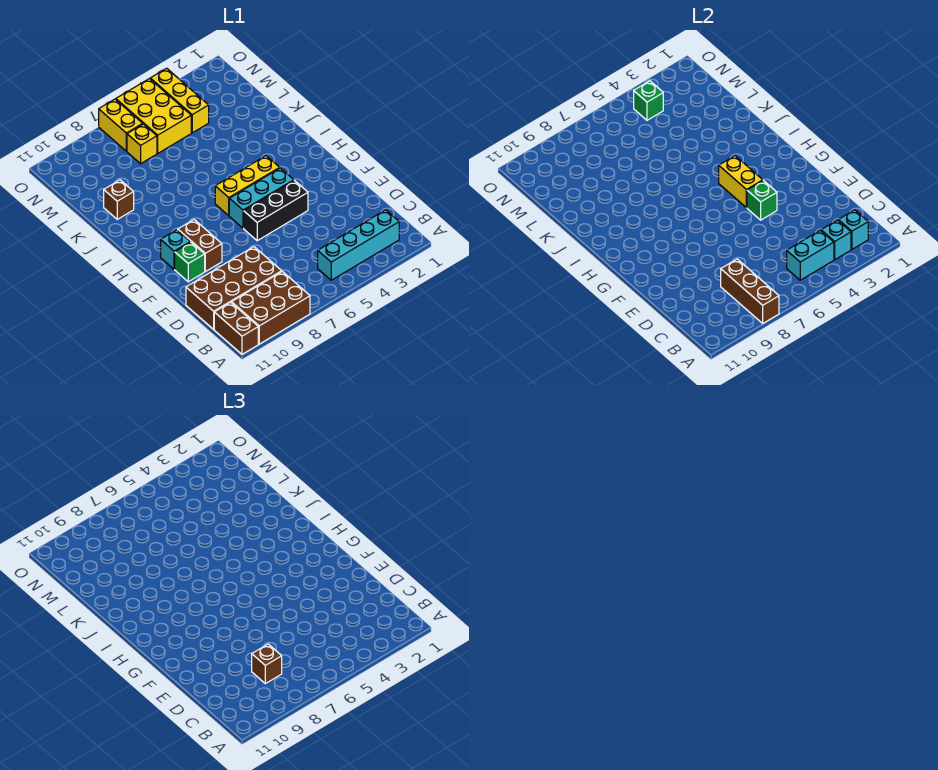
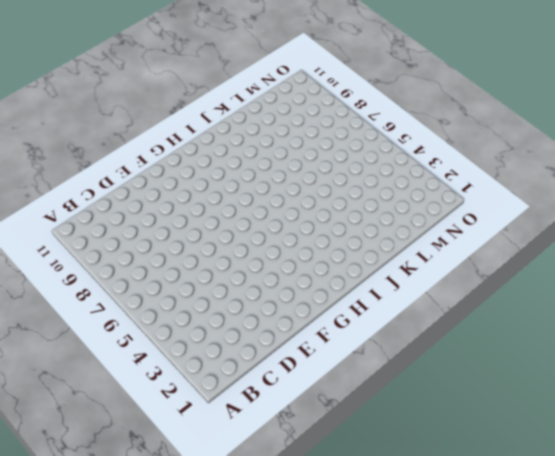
none -> brown 2x3 brick [232,272,310,344]
none -> brown 1x2 brick [214,302,258,354]
none -> cyan 1x4 brick [318,210,399,280]

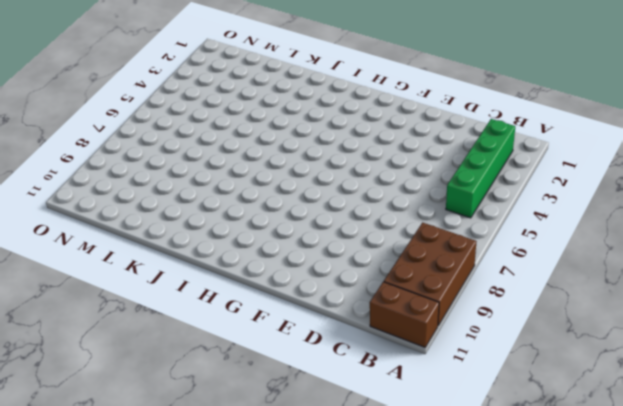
green 1x4 brick [446,119,515,218] -> cyan 1x4 brick [318,210,399,280]
none -> brown 2x4 brick [186,247,282,329]
none -> black 1x3 brick [244,181,308,241]
none -> brown 1x2 brick [178,220,222,272]

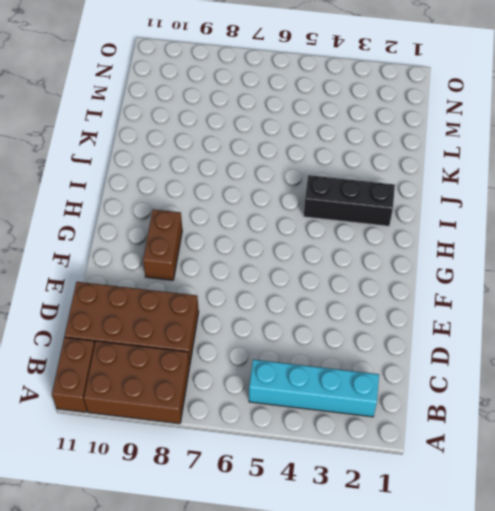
black 1x3 brick [304,175,395,226] -> black 1x3 brick moved to [244,181,308,241]
none -> green 1x1 brick [175,242,205,282]
none -> cyan 1x3 brick [229,168,294,228]
none -> cyan 1x1 brick [161,230,190,269]

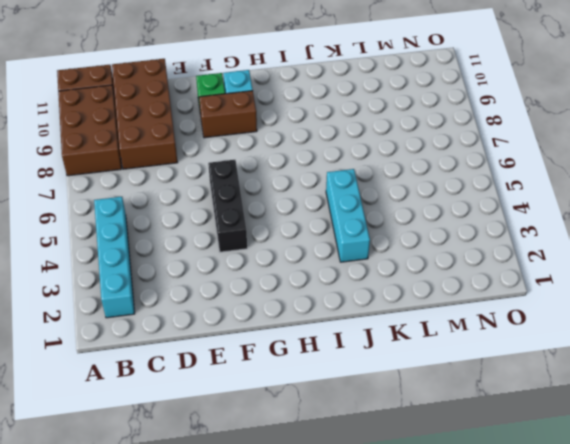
cyan 1x3 brick [326,169,370,262] -> cyan 1x3 brick moved to [229,168,294,228]
none -> yellow 1x3 brick [215,156,279,216]
none -> brown 1x1 brick [104,180,134,219]
none -> yellow 1x3 brick [150,68,209,133]

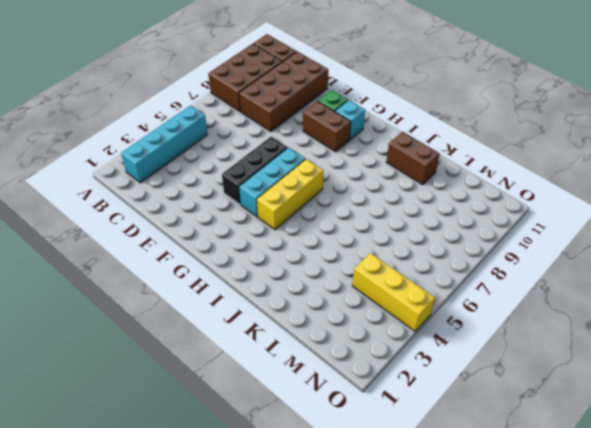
brown 1x2 brick [386,132,440,185] -> brown 1x1 brick [104,180,134,219]
none -> yellow 2x3 brick [116,79,191,153]
none -> yellow 1x1 brick [127,124,157,164]
none -> yellow 1x2 brick [99,99,143,151]

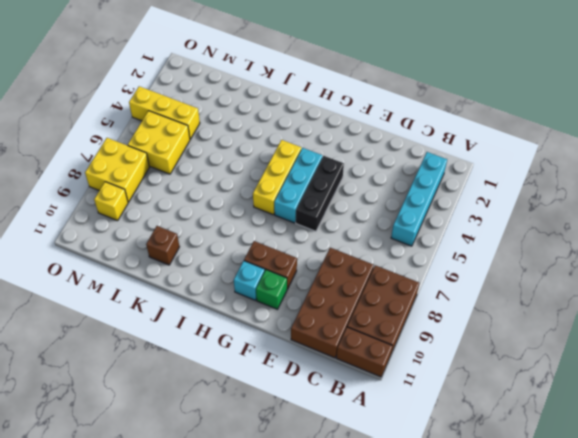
yellow 2x2 brick [128,111,190,174] -> yellow 2x3 brick [116,79,191,153]
yellow 2x2 brick [85,138,149,202] -> yellow 1x2 brick [99,99,143,151]
yellow 1x1 brick [94,182,128,221] -> yellow 1x1 brick moved to [127,124,157,164]
none -> brown 1x3 brick [721,259,779,323]
none -> cyan 1x1 brick [838,210,868,249]
none -> cyan 1x1 brick [821,220,851,260]

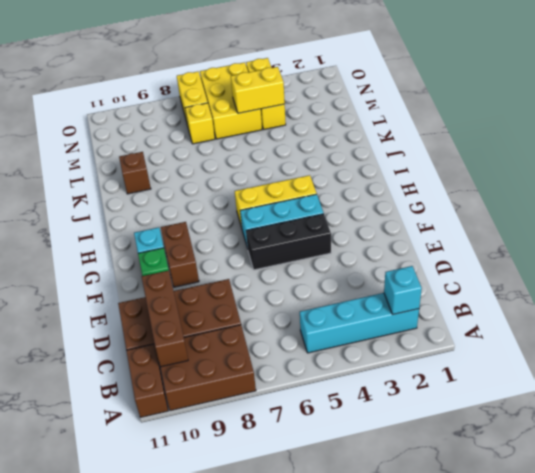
brown 1x3 brick [142,270,188,367] -> brown 1x3 brick moved to [721,259,779,323]
yellow 1x2 brick [231,67,285,113] -> yellow 1x2 brick turned to [719,156,763,208]
none -> cyan 1x1 brick [821,220,851,260]
none -> cyan 1x2 brick [787,230,834,280]
none -> green 1x1 brick [747,181,777,220]

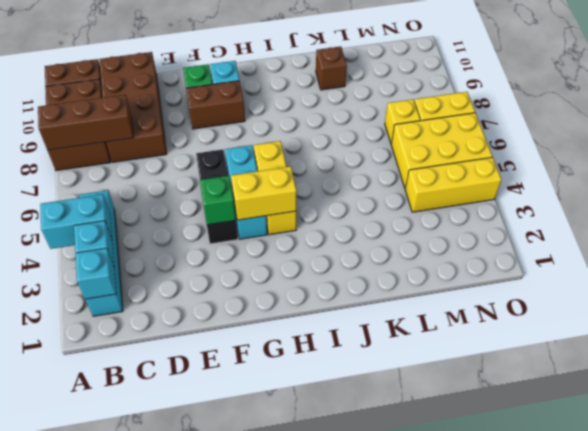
cyan 1x2 brick [40,194,112,249] -> cyan 1x2 brick turned to [787,230,834,280]
none -> green 1x1 brick [634,81,663,120]
none -> brown 1x1 brick [252,644,282,684]

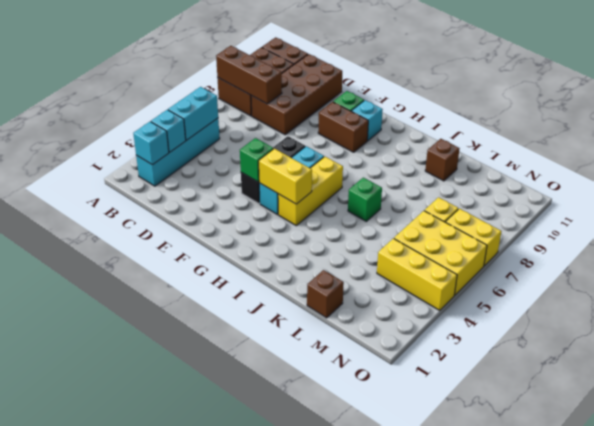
green 1x1 brick [348,178,382,221] -> green 1x1 brick moved to [634,81,663,120]
brown 1x1 brick [307,270,344,318] -> brown 1x1 brick moved to [252,644,282,684]

